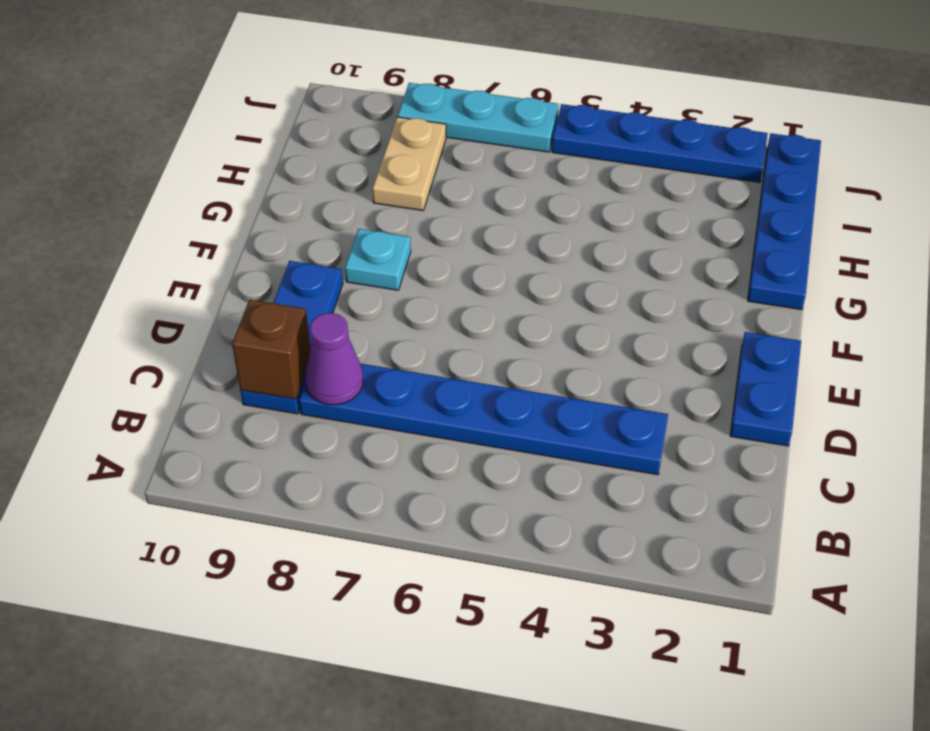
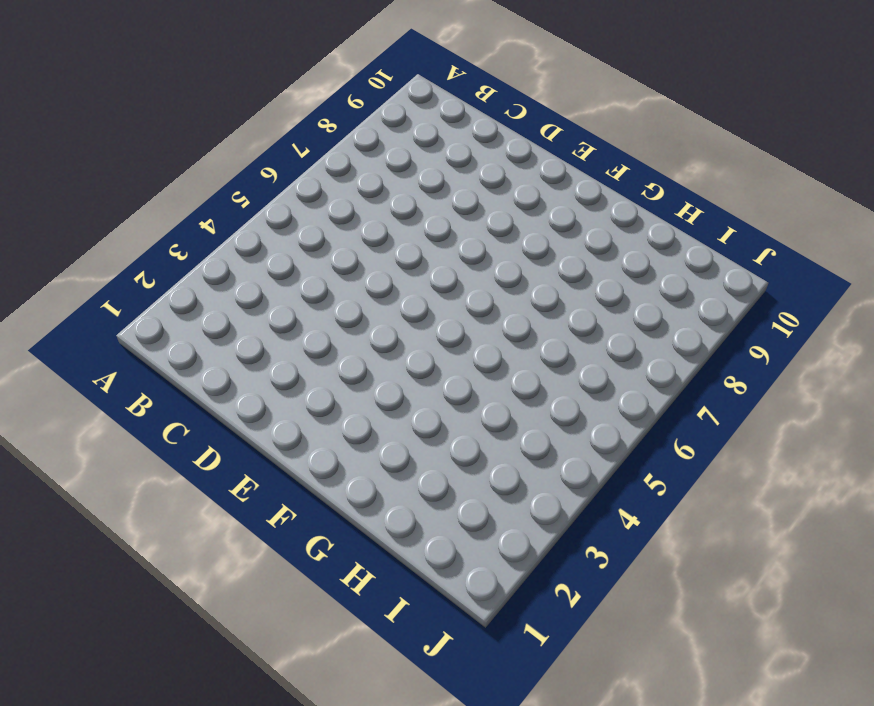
none -> blue 1x6 plate [299,364,668,475]
none -> blue 1x3 plate [240,261,343,414]

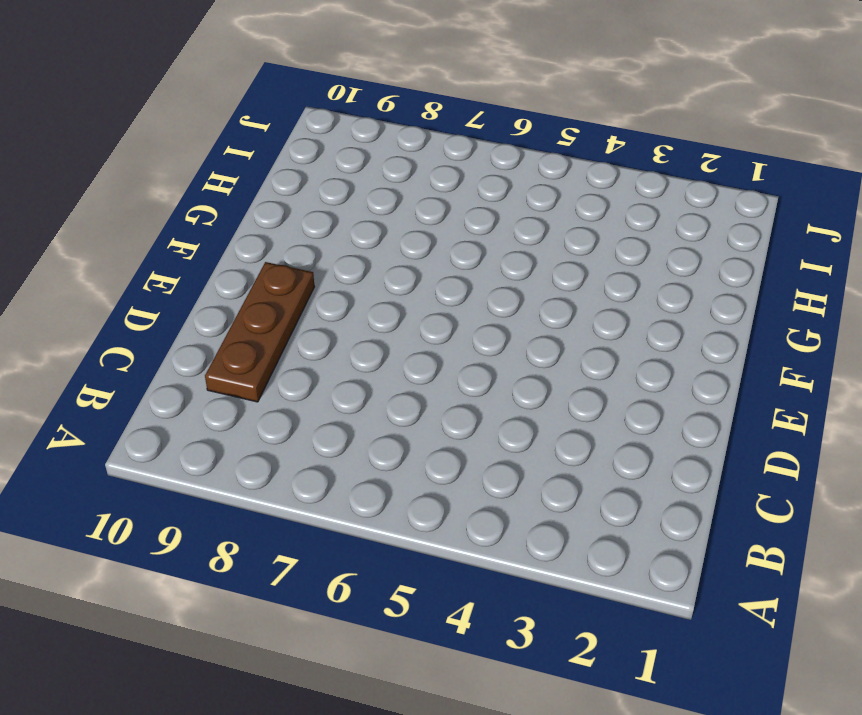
brown 1x3 plate [205,262,314,402] -> blue 1x3 plate [240,261,343,414]
none -> blue 1x6 plate [299,364,668,475]
none -> blue 1x2 plate [730,332,801,446]

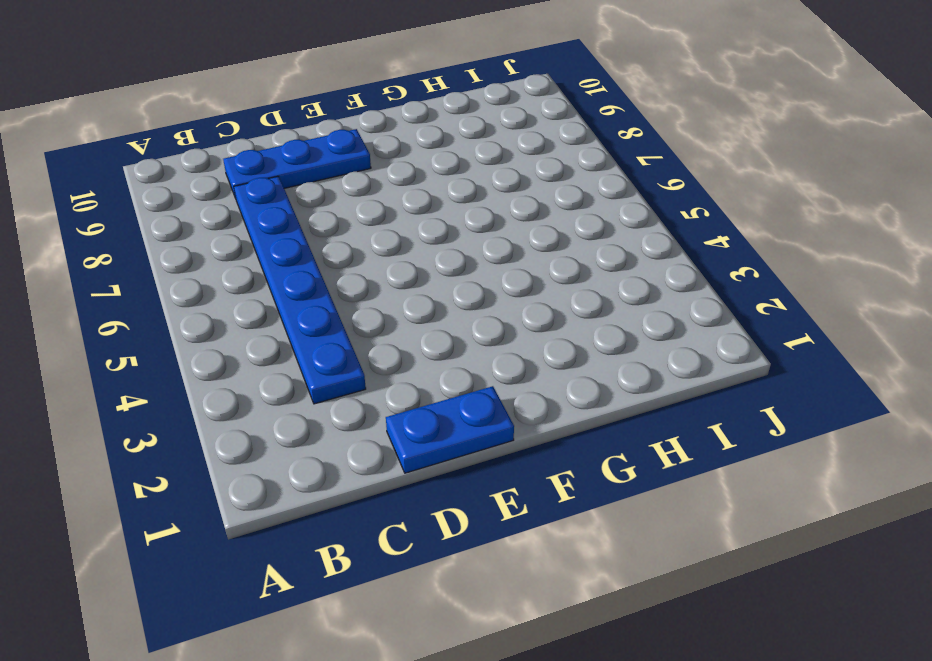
none -> cyan 1x1 plate [345,229,411,290]
none -> blue 1x4 plate [748,133,821,310]

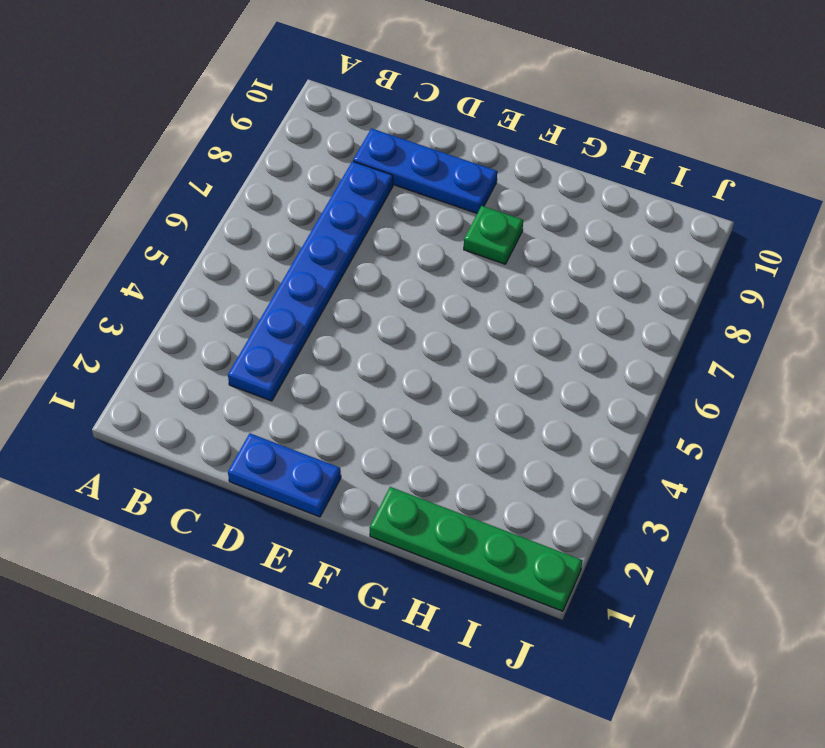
green 1x1 plate [464,206,523,264] -> cyan 1x1 plate [345,229,411,290]
green 1x4 plate [370,487,583,611] -> blue 1x4 plate [748,133,821,310]
none -> tan 1x2 plate [372,117,446,211]
none -> blue 1x4 plate [552,104,768,182]

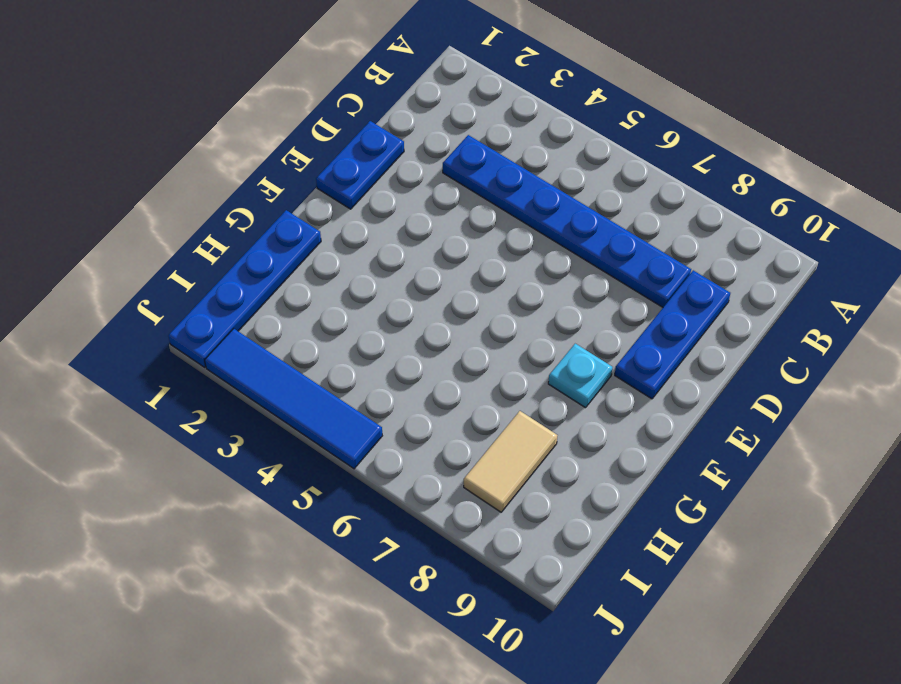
tan 1x2 tile [464,411,557,512] -> tan 1x2 plate [372,117,446,211]
blue 1x4 tile [205,329,382,469] -> blue 1x4 plate [552,104,768,182]
none -> cyan 1x3 plate [398,83,559,152]
none -> purple 1x1 cone [305,313,363,405]

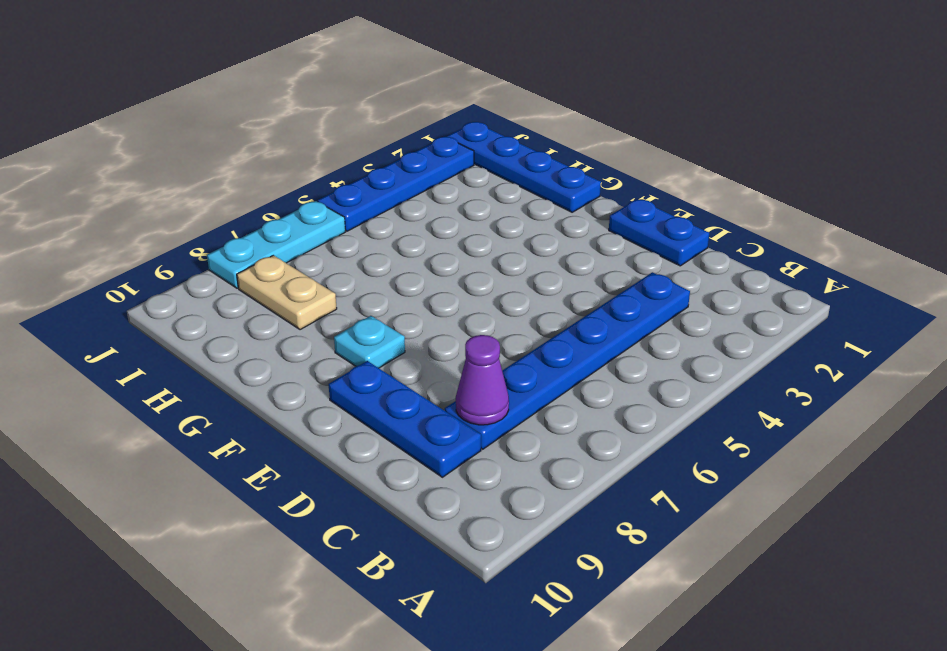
none -> brown 1x1 brick [232,300,311,399]

